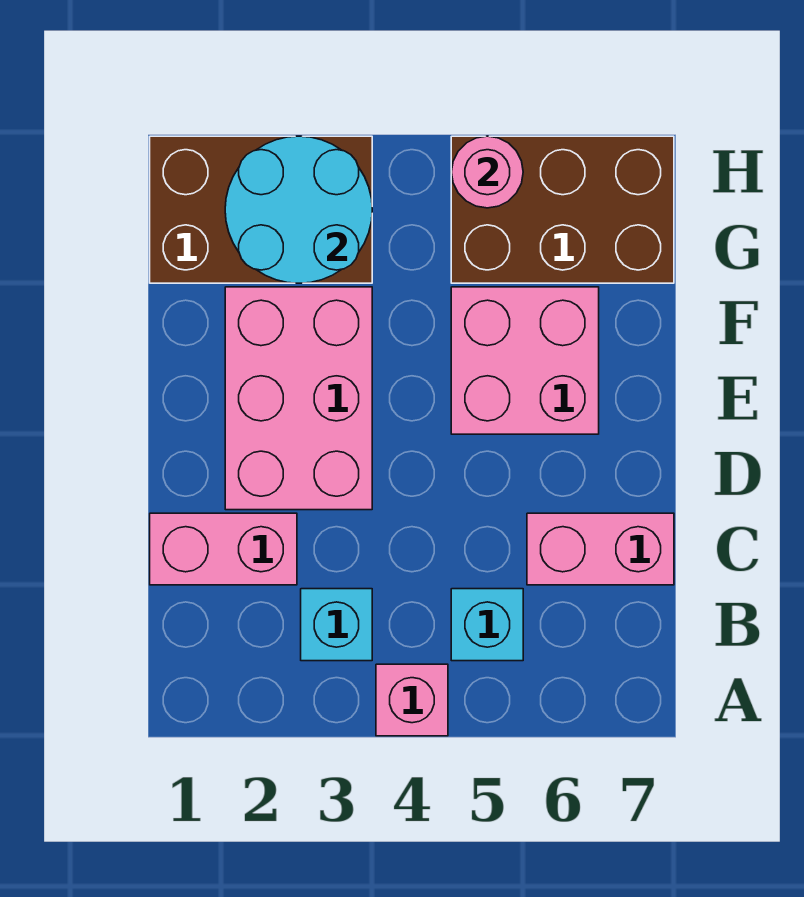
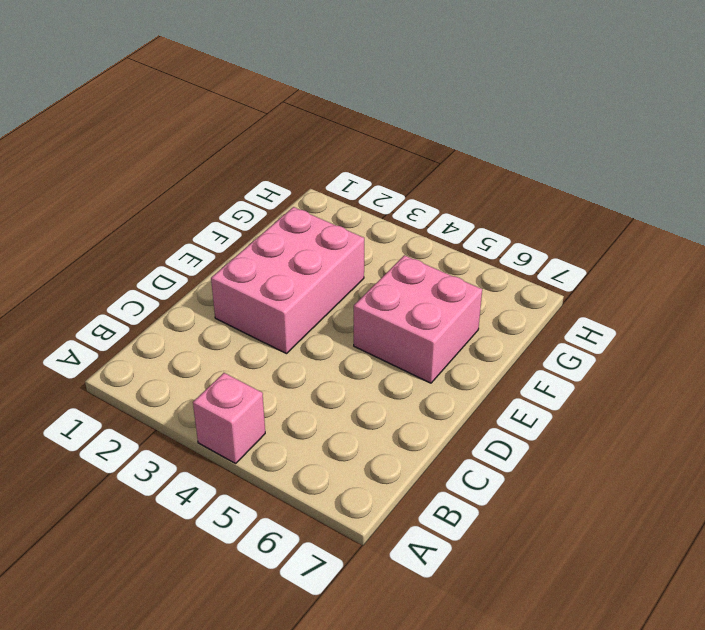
none -> cyan 1x1 brick [301,589,372,661]
none -> cyan 1x1 brick [451,589,523,661]

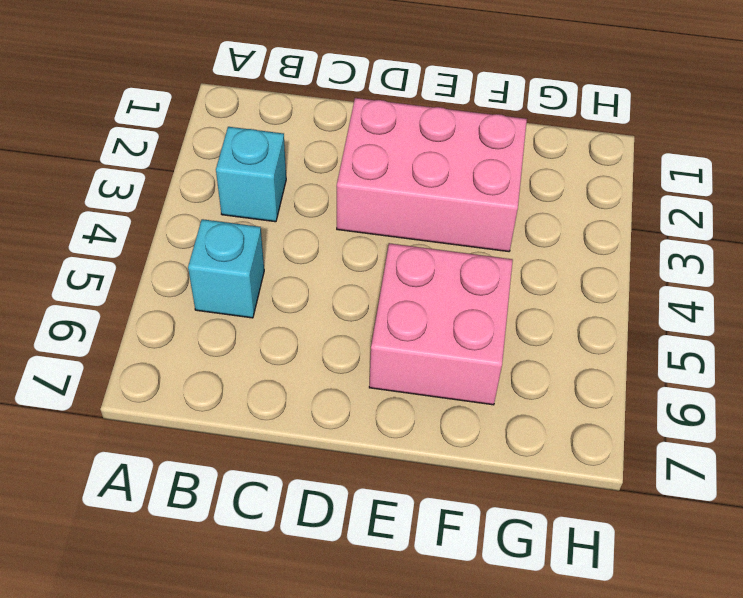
none -> pink 1x1 brick [376,664,448,736]
none -> pink 1x2 brick [150,513,297,585]

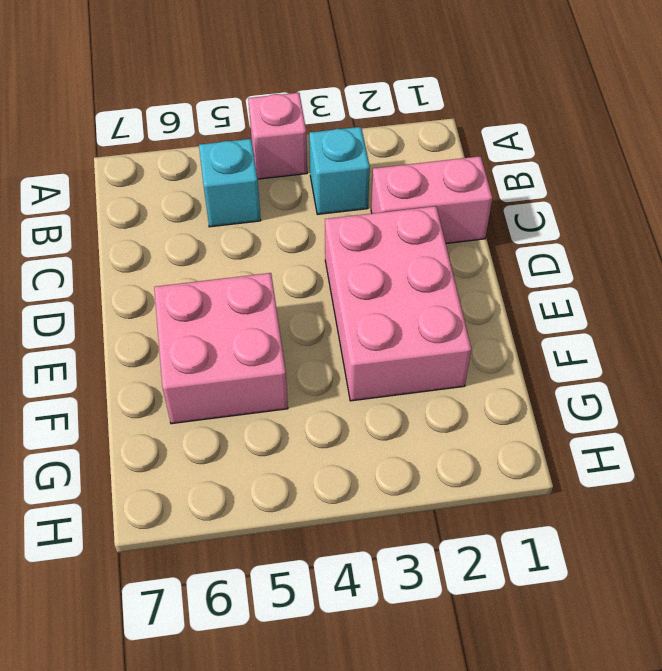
none -> pink 1x2 brick [527,513,674,585]
none -> brown 2x3 brick [150,136,372,283]

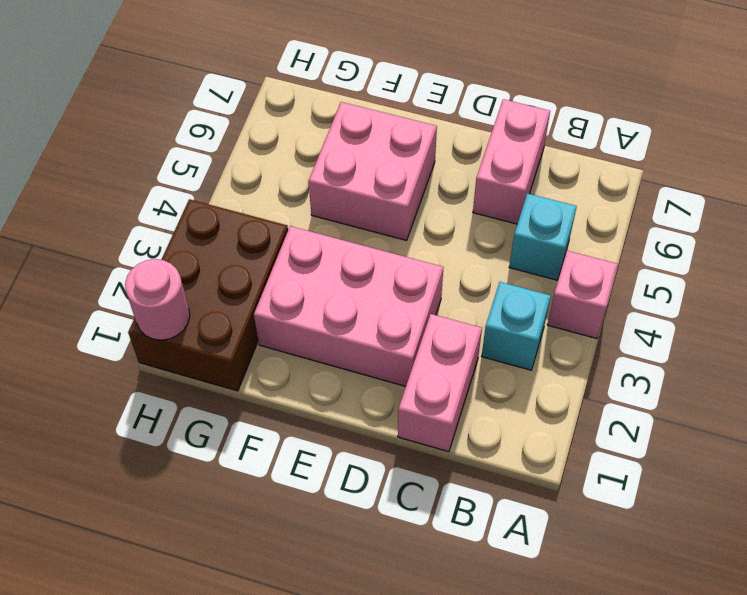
pink 1x1 round brick [125,259,190,340] -> pink 1x1 round brick moved to [451,136,523,208]
none -> brown 2x3 brick [451,136,674,283]
none -> cyan 2x2 round brick [225,136,372,283]

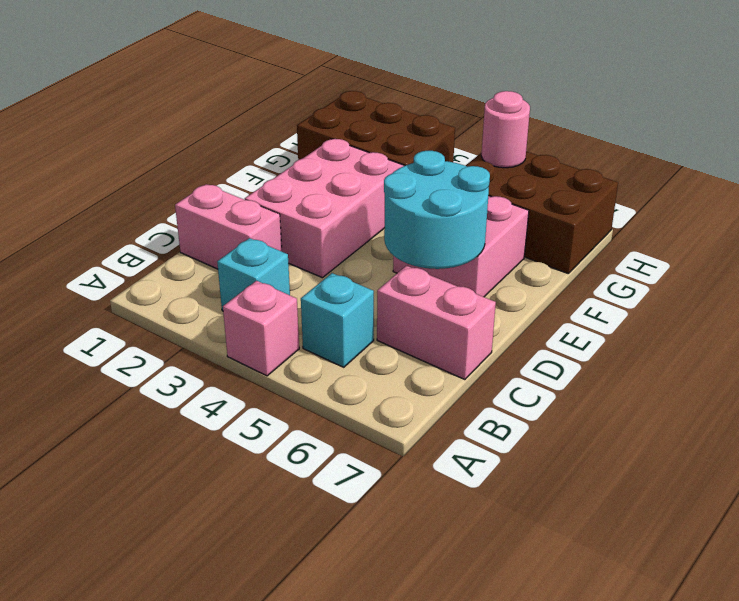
cyan 2x2 round brick [384,151,490,269] -> cyan 2x2 round brick moved to [225,136,372,283]

